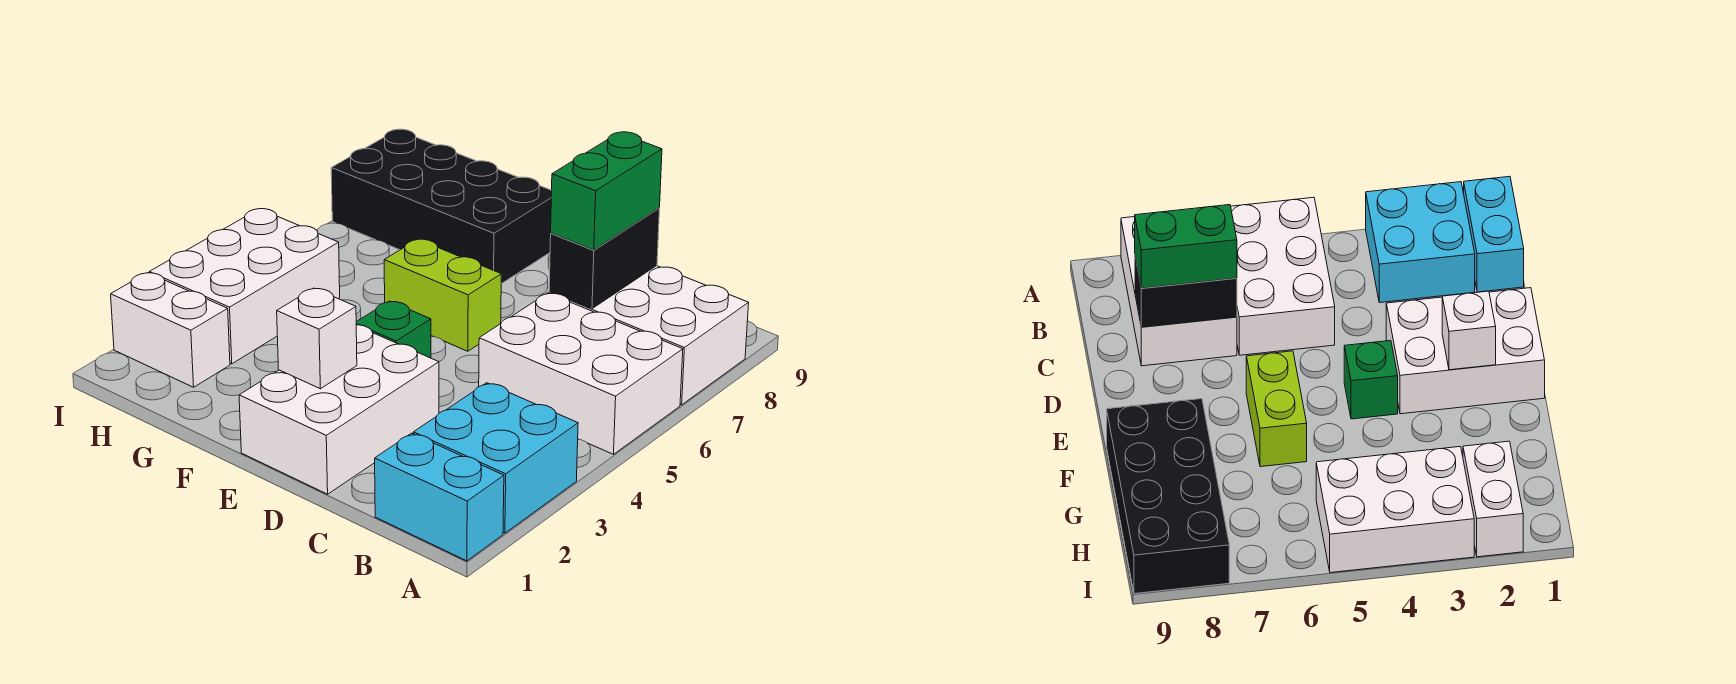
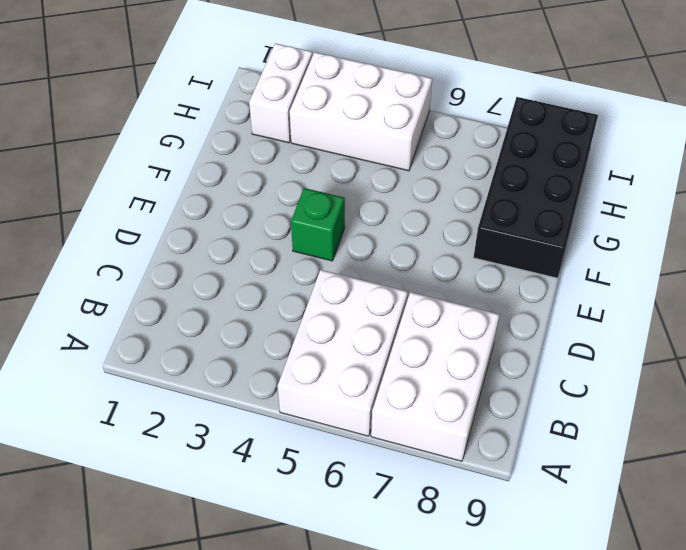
none -> cyan 1x2 brick [375,433,504,561]
none -> cyan 2x2 brick [413,383,578,533]
none -> white 2x3 brick [239,325,439,494]

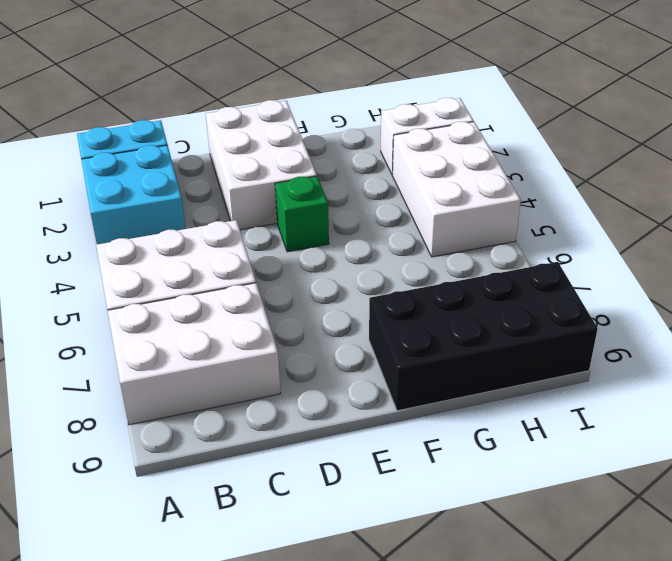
none -> lime 1x2 brick [384,239,501,351]
none -> black 1x2 brick [549,208,660,309]
none -> white 1x1 brick [277,288,357,389]

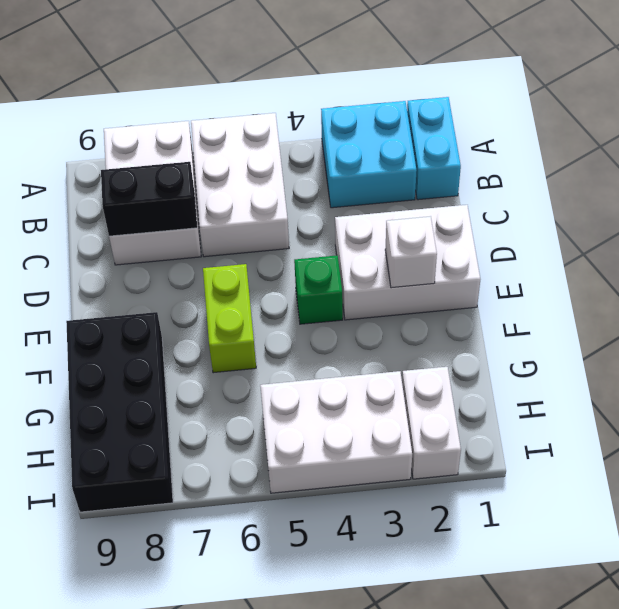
none -> green 1x2 brick [551,132,662,250]

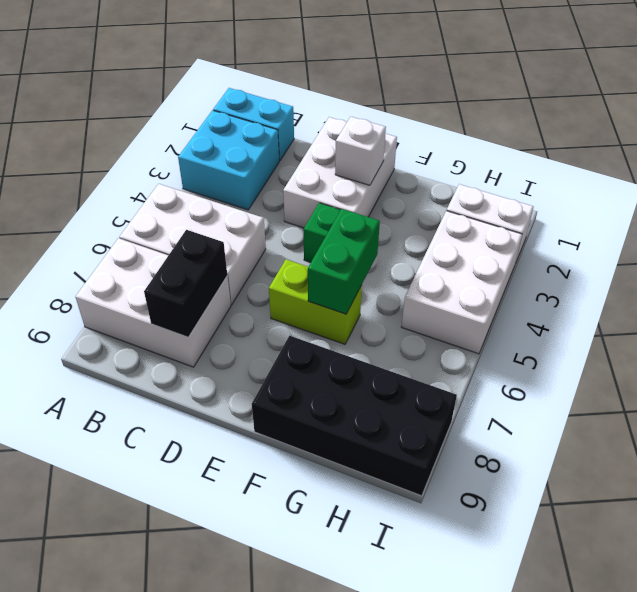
green 1x2 brick [308,209,380,314] -> green 1x2 brick moved to [551,132,662,250]

